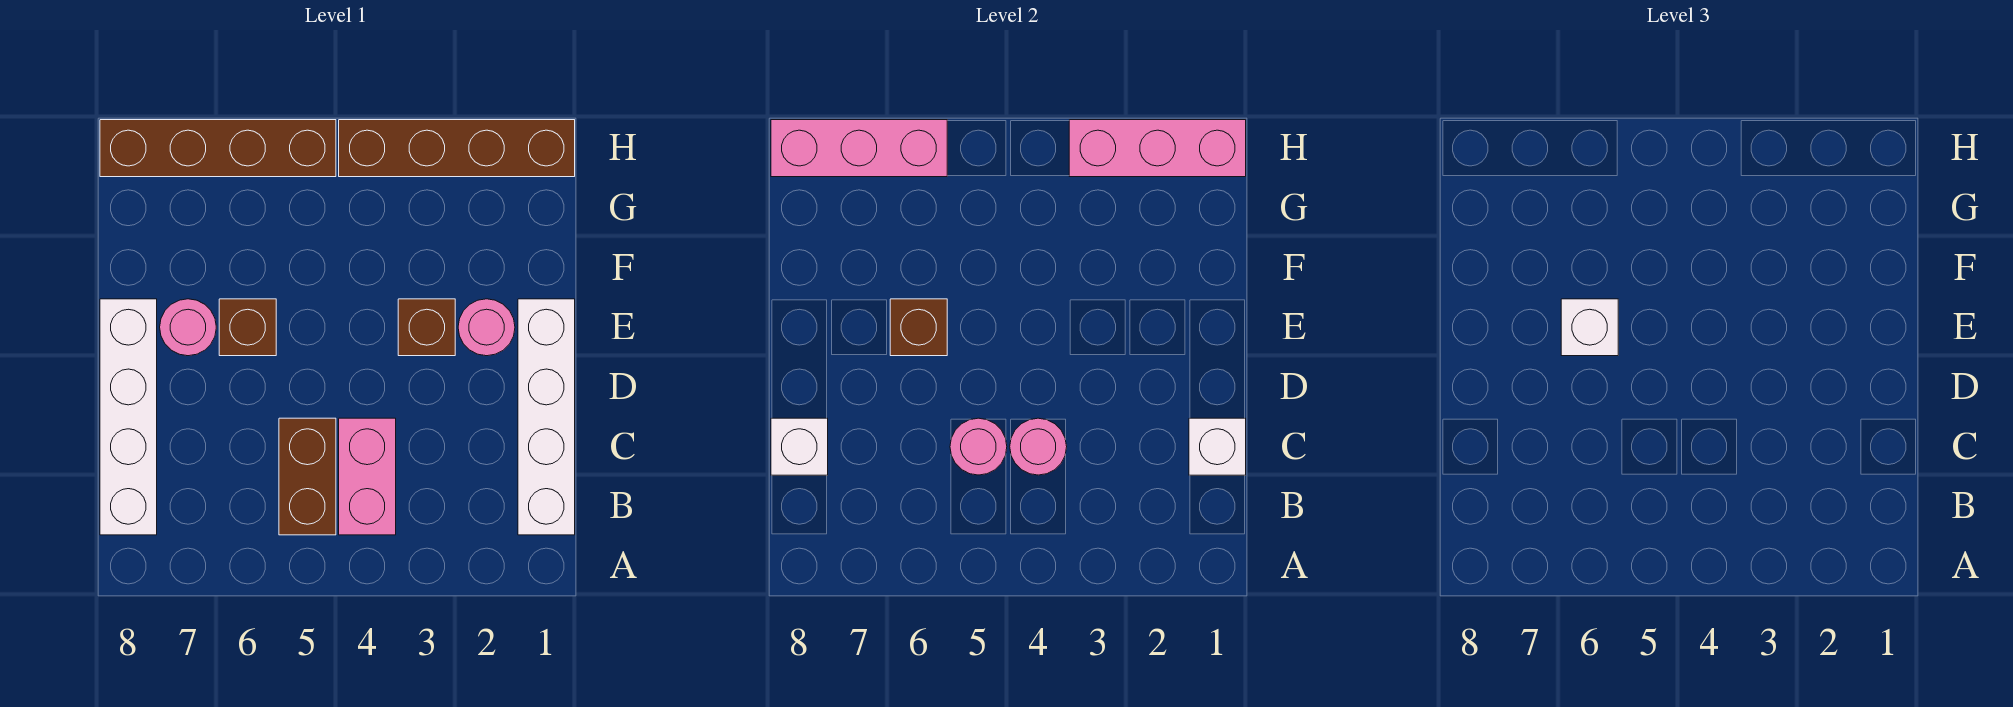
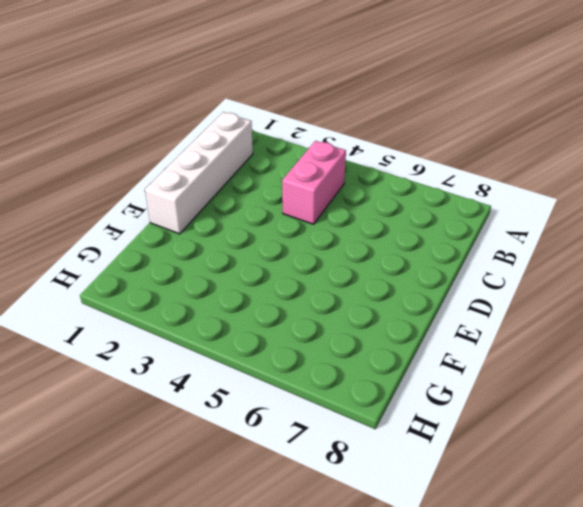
none -> brown 1x2 brick [279,418,336,535]
none -> white 1x4 brick [100,299,157,535]
none -> pink 1x1 round brick [458,299,515,356]

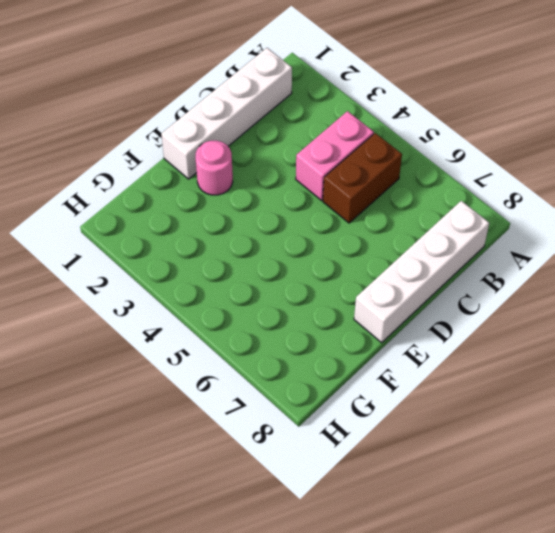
none -> brown 1x1 brick [398,299,455,356]
none -> brown 1x1 brick [219,299,276,356]
none -> pink 1x1 round brick [160,299,216,356]

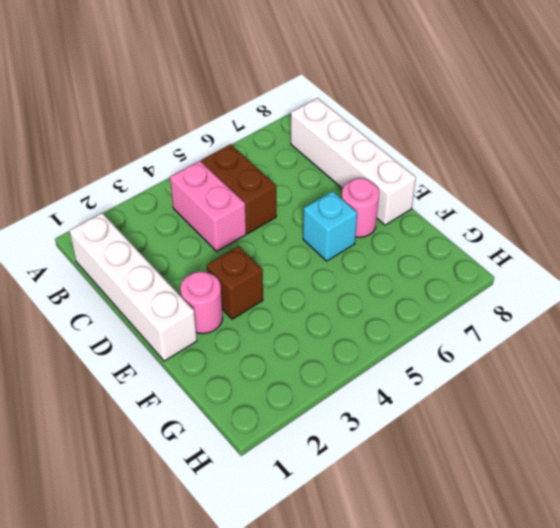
cyan 1x1 brick [303,191,357,261] -> brown 1x1 brick [219,299,276,356]
none -> brown 1x4 brick [339,120,575,177]
none -> brown 1x4 brick [100,120,336,177]
none -> white 1x1 brick [1189,418,1246,475]

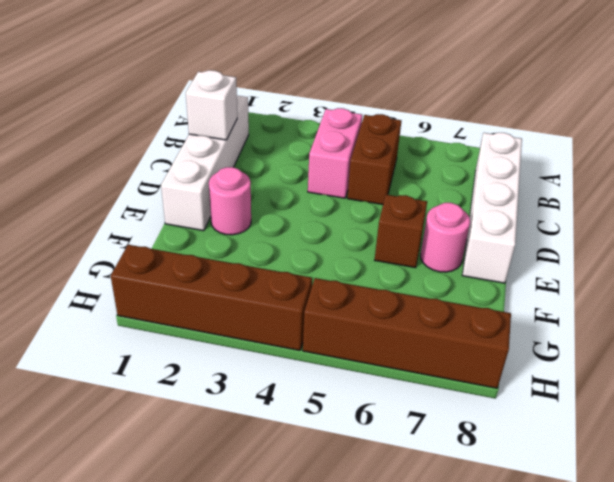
none -> brown 1x1 brick [398,299,455,356]
none -> pink 1x1 round brick [1010,418,1067,475]
none -> pink 1x1 round brick [950,418,1007,475]

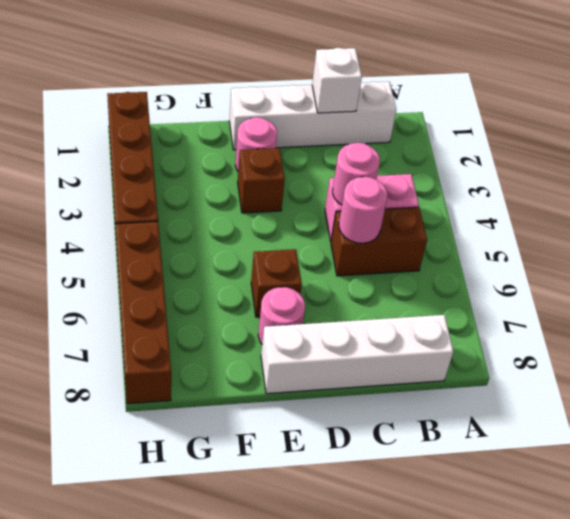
none -> white 1x1 brick [771,418,828,475]
none -> brown 1x1 brick [890,299,947,356]
none -> pink 1x3 brick [1069,120,1246,177]

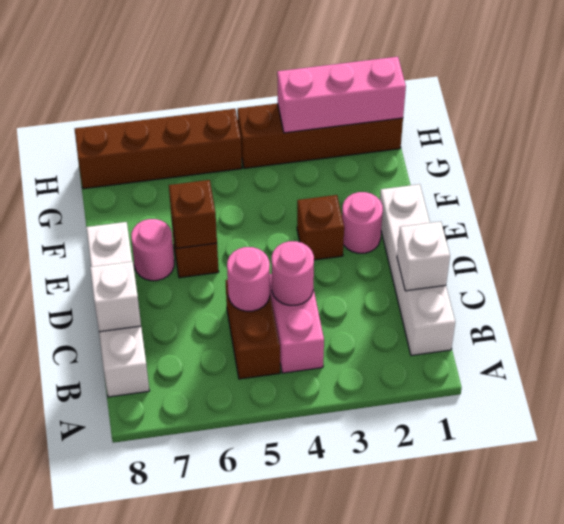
none -> pink 1x3 brick [771,120,947,177]
none -> white 1x1 brick [1561,299,1618,356]

